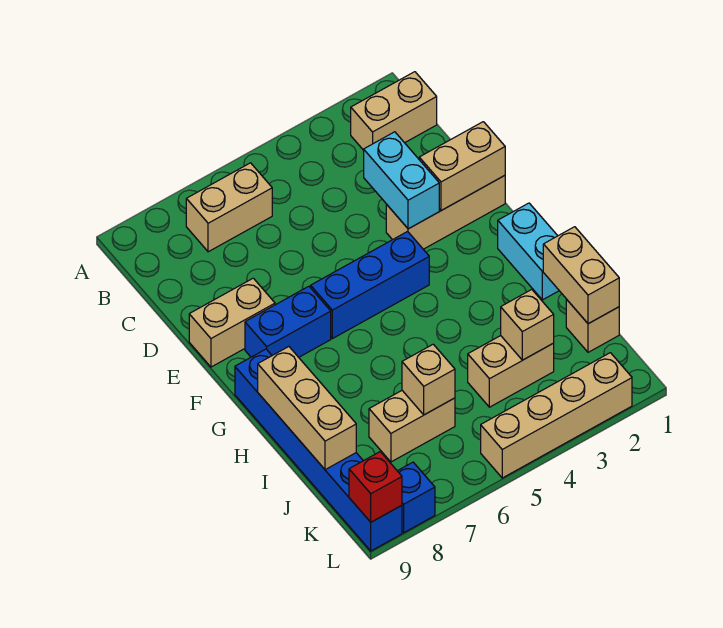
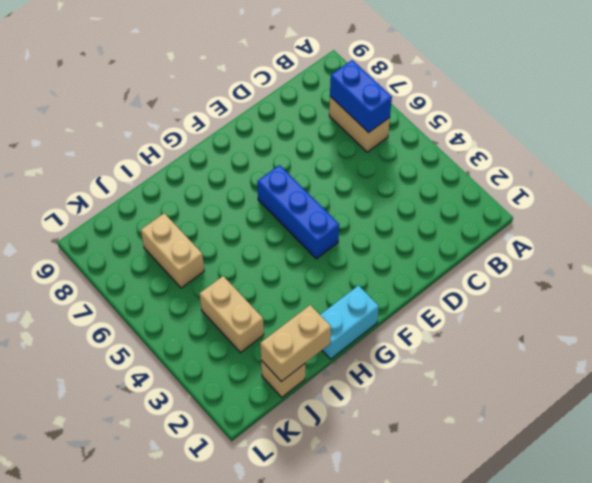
blue 1x2 brick [330,60,392,133] -> blue 1x2 brick moved to [245,286,331,357]
none -> tan 1x2 brick [351,72,437,150]
none -> tan 1x3 brick [386,176,505,249]
none -> tan 1x2 brick [189,278,275,367]

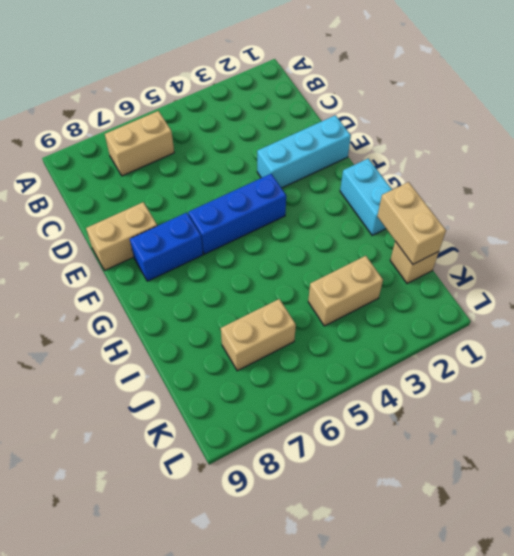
cyan 1x3 brick [257,115,351,188] -> tan 1x3 brick [386,176,505,249]
none -> tan 1x2 brick [351,72,437,150]
none -> blue 1x6 brick [235,349,402,551]
none -> tan 1x4 brick [481,353,632,478]

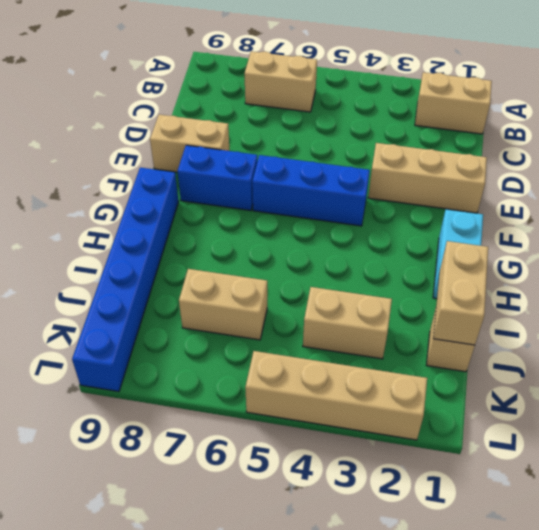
none -> blue 1x1 brick [398,462,435,533]
none -> cyan 1x2 brick [364,132,439,229]
none -> tan 1x2 brick [419,122,505,211]

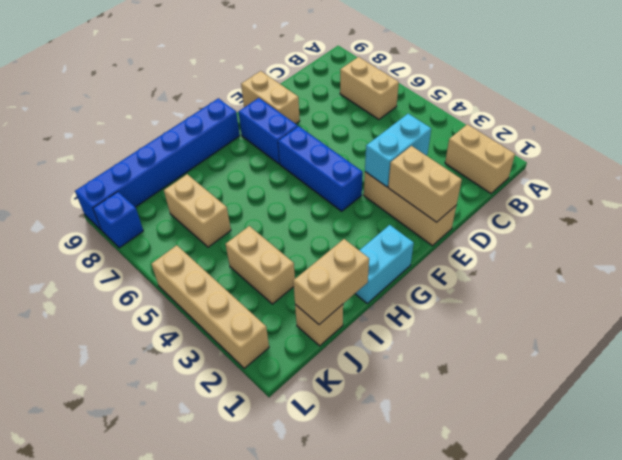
none -> tan 1x3 brick [258,347,356,470]
none -> tan 1x1 brick [501,290,554,360]
none -> tan 1x1 brick [402,344,455,415]

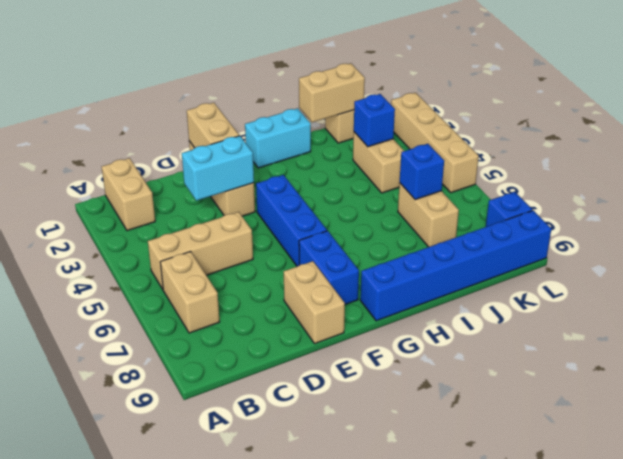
tan 1x3 brick [148,212,253,289] -> tan 1x3 brick moved to [258,347,356,470]
blue 1x1 brick [354,94,395,147] -> tan 1x1 brick [501,290,554,360]
blue 1x1 brick [400,144,444,200] -> tan 1x1 brick [402,344,455,415]
none -> red 1x1 brick [349,452,402,522]

